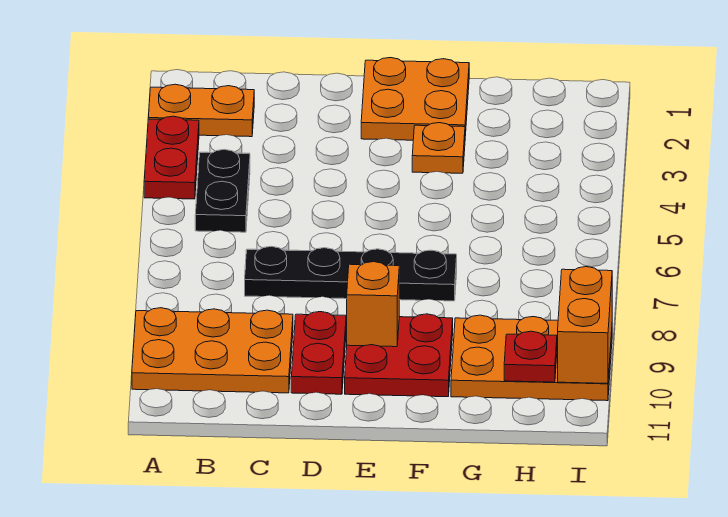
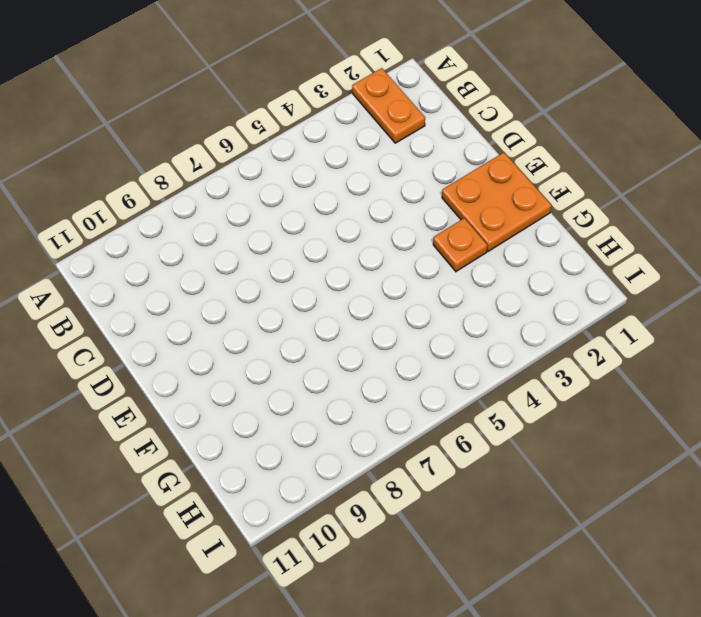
none -> red 1x2 plate [144,116,199,199]
none -> orange 2x3 plate [132,308,293,393]
none -> black 1x2 plate [195,150,250,232]

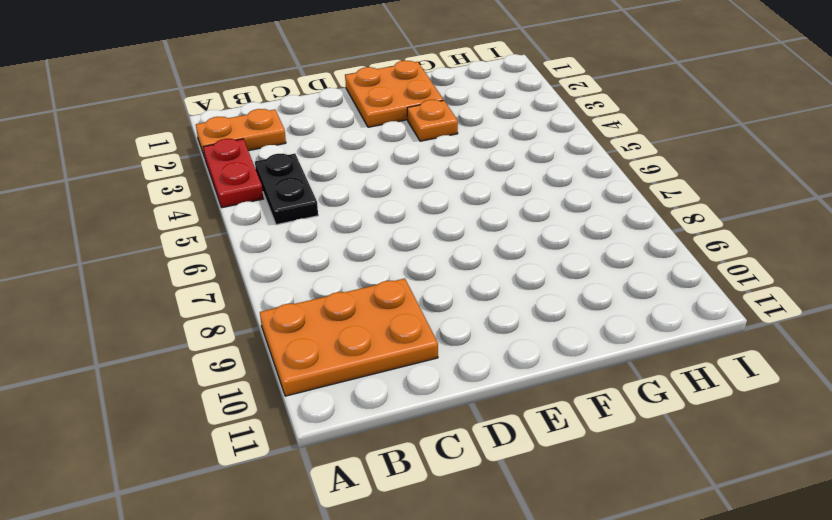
none -> black 1x4 plate [245,246,457,301]
none -> red 1x2 plate [291,312,346,394]
none -> red 2x2 plate [345,314,453,397]

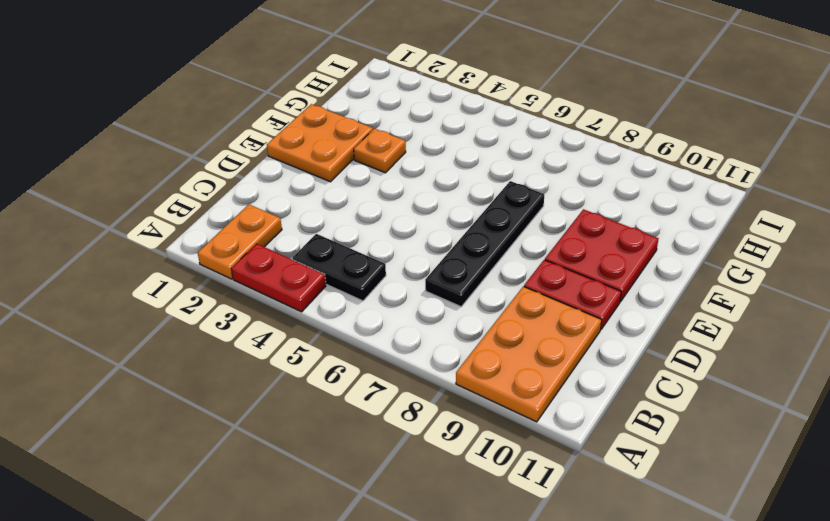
none -> orange 2x3 plate [451,315,612,401]
none -> orange 1x1 brick [347,262,399,347]
none -> red 1x1 plate [504,331,557,382]

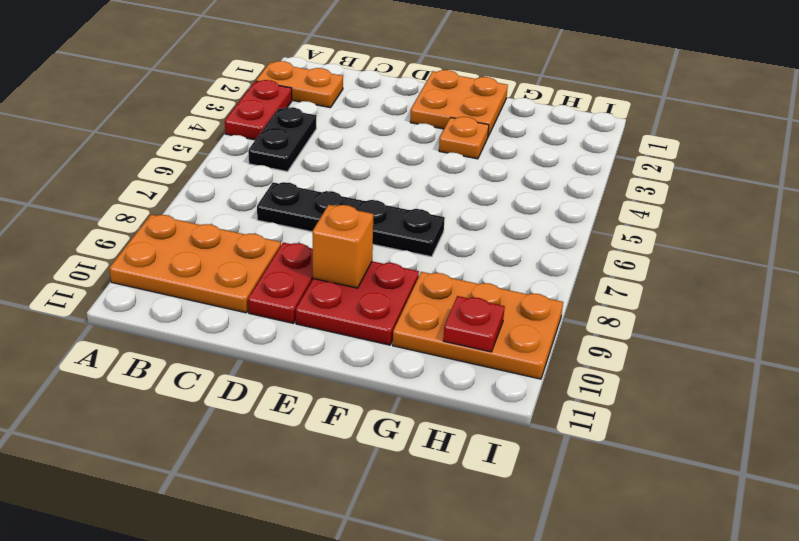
none -> orange 1x2 brick [558,267,612,383]

